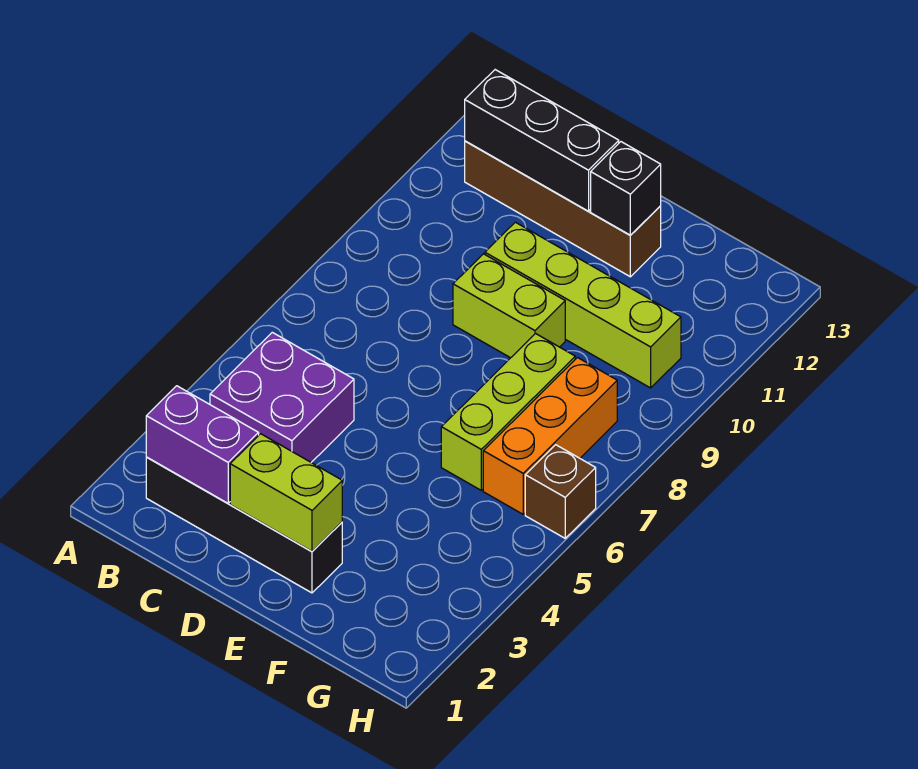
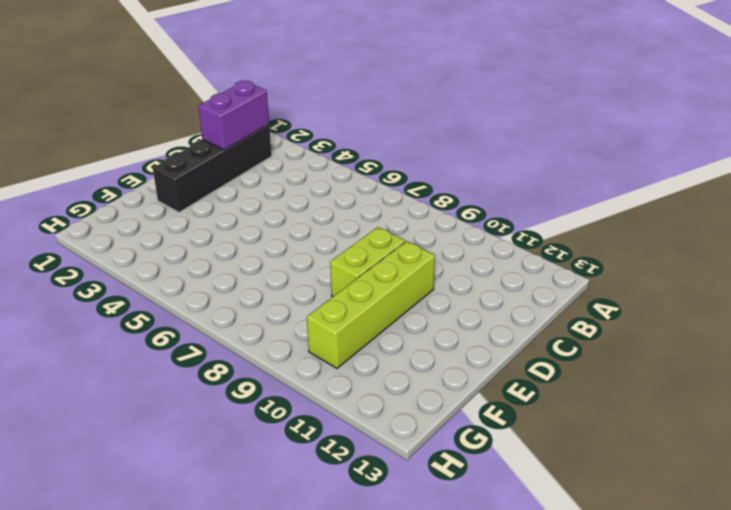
none -> purple 2x2 brick [210,332,354,462]
none -> brown 1x4 brick [465,141,661,277]
none -> lime 1x3 brick [441,334,575,490]

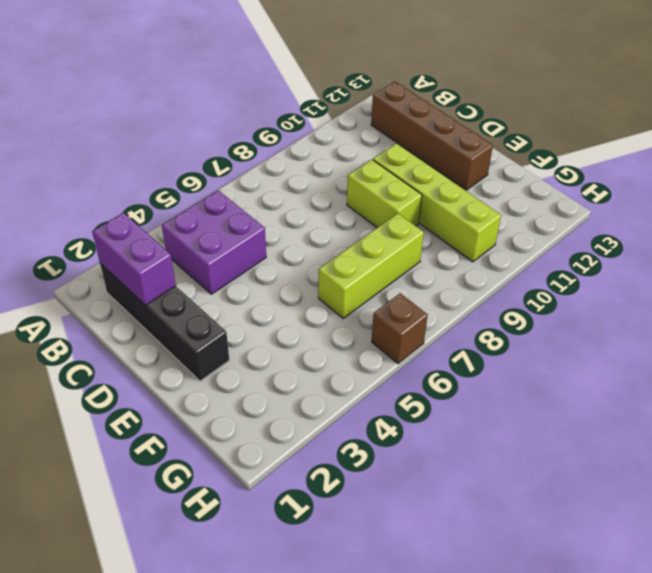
none -> orange 1x3 brick [483,358,617,514]
none -> black 1x3 brick [465,70,619,211]
none -> lime 1x2 brick [230,434,342,551]

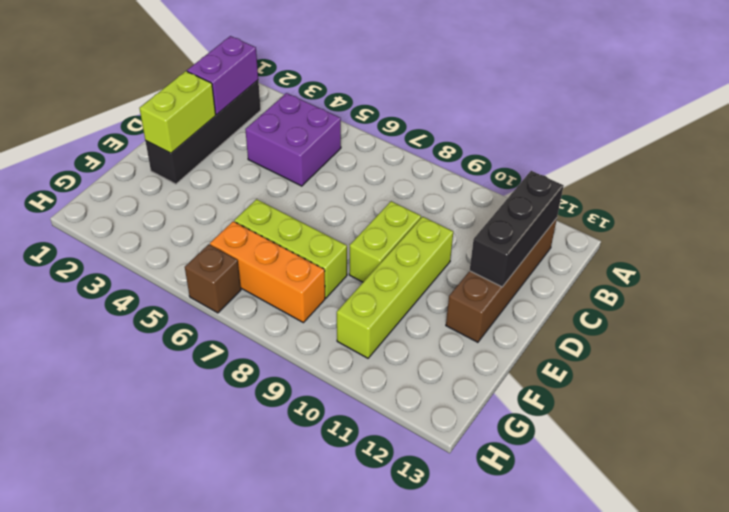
none -> black 1x1 brick [591,142,661,235]

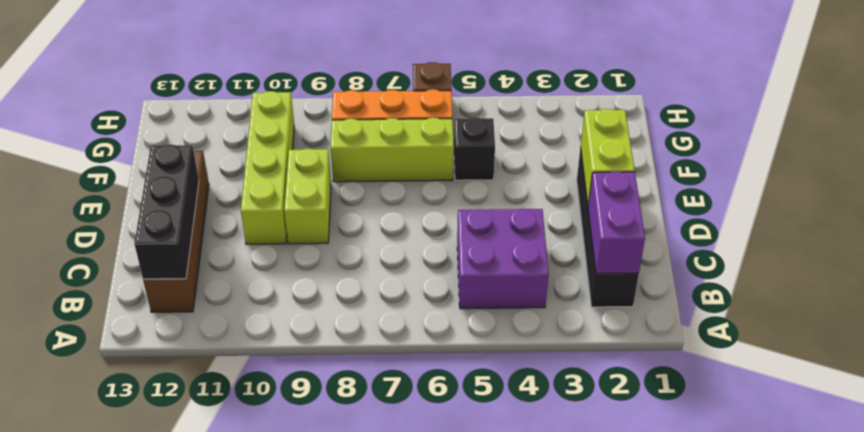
black 1x1 brick [454,117,495,180] -> black 1x1 brick moved to [591,142,661,235]

